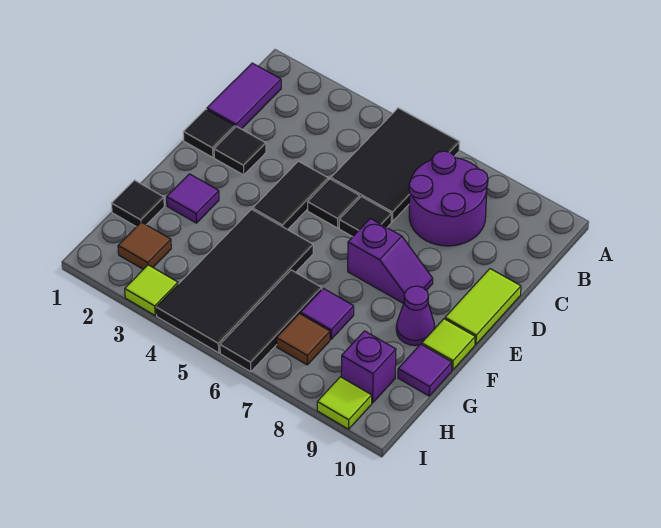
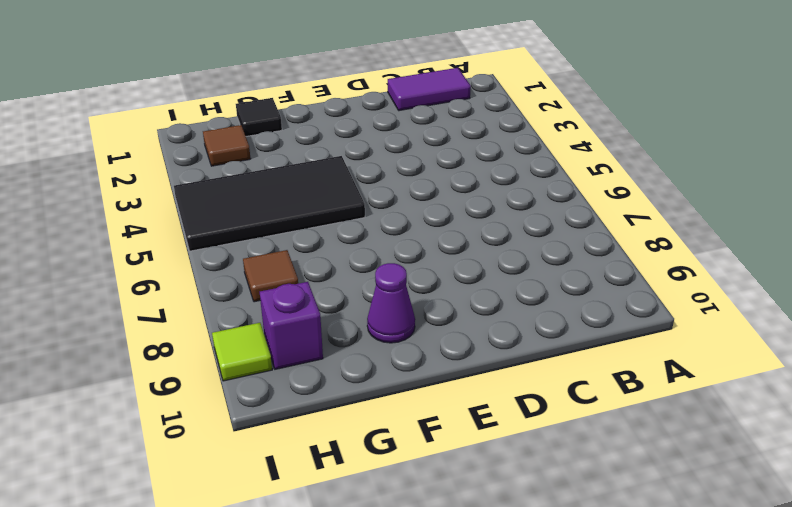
none -> black 2x3 tile [331,108,460,222]
none -> purple 2x2 round brick [409,151,488,246]
none -> black 1x1 tile [183,109,235,158]

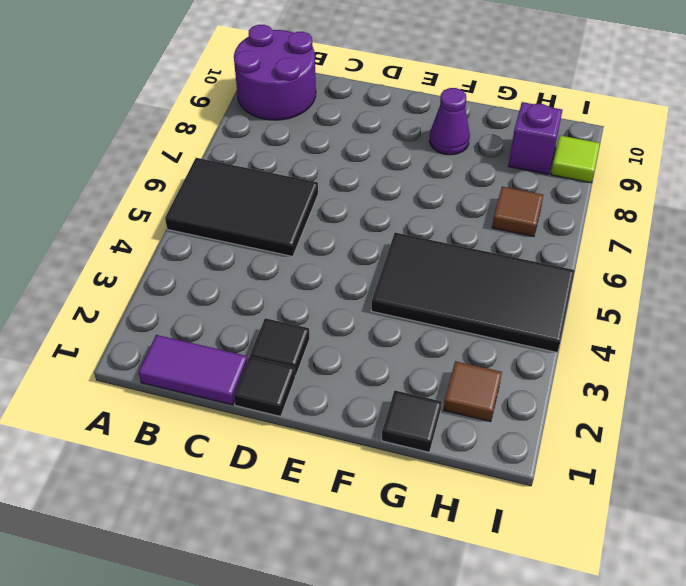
purple 2x2 round brick [234,25,316,120] -> purple 2x2 round brick moved to [409,151,488,246]
none -> black 1x2 tile [253,161,328,230]
none -> black 1x1 tile [308,179,360,228]
none -> black 1x1 tile [339,197,392,237]

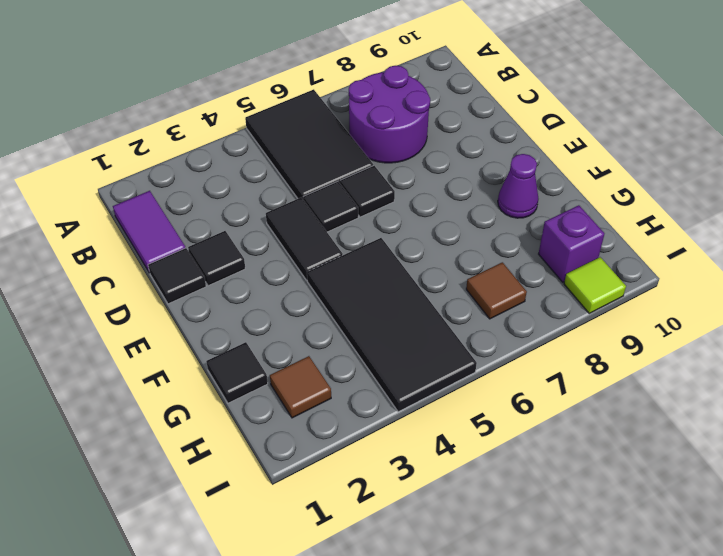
none -> lime 1x2 tile [445,269,521,345]
none -> purple 1x2 slope [348,219,433,304]
none -> purple 1x1 tile [167,174,219,223]

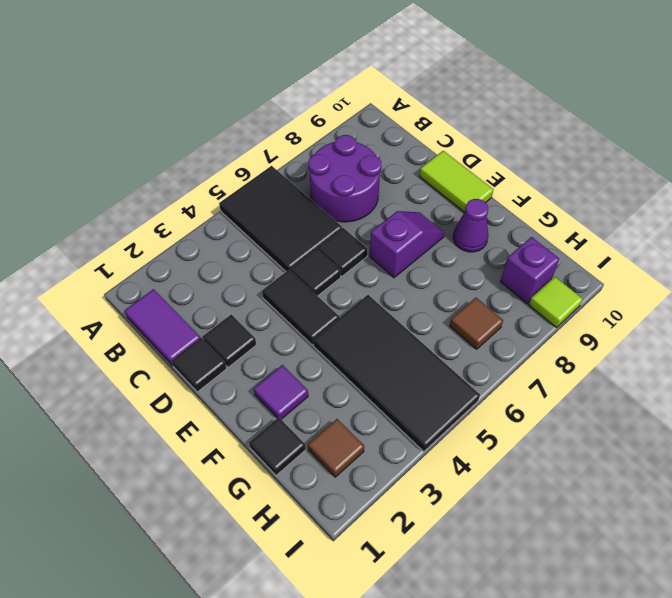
none -> lime 1x1 tile [422,319,475,370]
none -> black 1x3 tile [220,270,322,372]
none -> purple 1x1 tile [300,288,354,339]

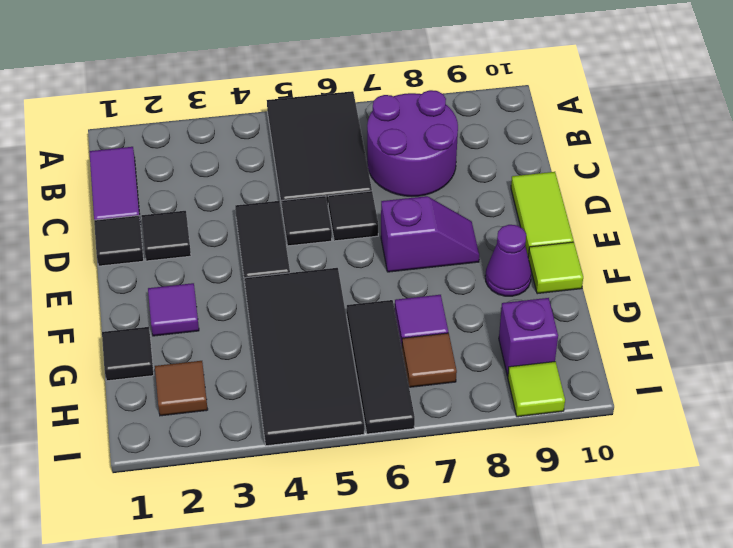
none -> purple 1x1 tile [398,344,452,396]
none -> lime 1x1 tile [125,265,178,315]

